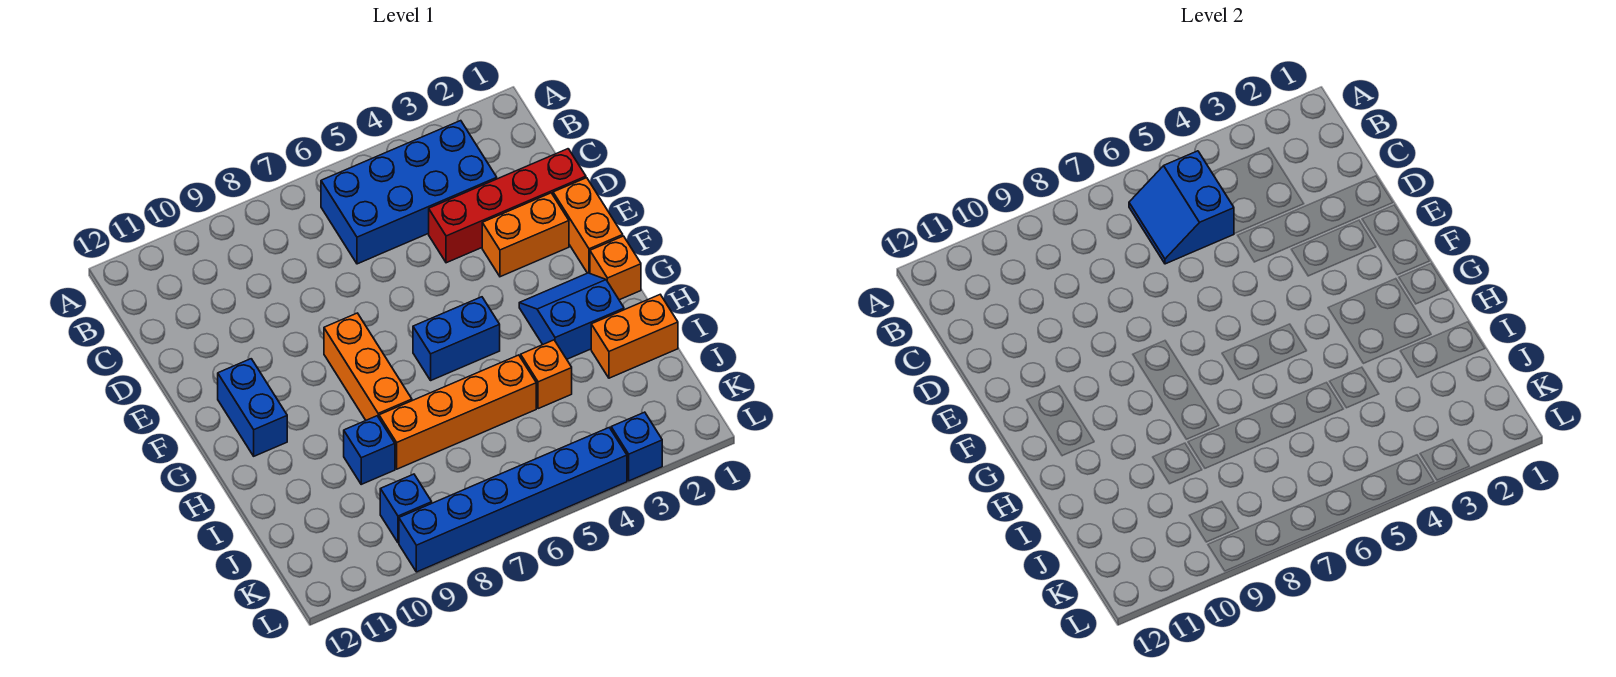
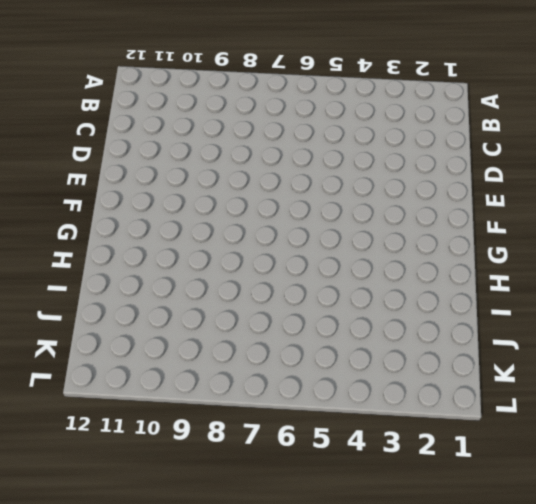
none -> blue 2x4 brick [321,121,497,264]
none -> red 1x4 brick [429,149,586,263]
none -> orange 1x2 brick [553,178,623,273]

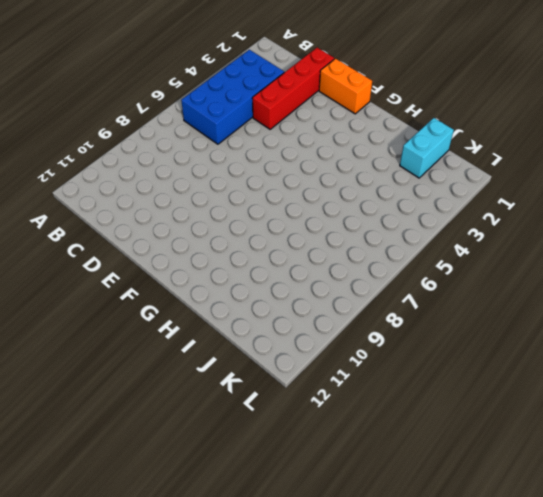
cyan 1x2 brick [400,118,454,178] -> none
none -> orange 1x2 brick [482,193,569,277]
none -> orange 1x3 brick [324,313,412,420]
none -> blue 1x2 brick [218,359,287,456]

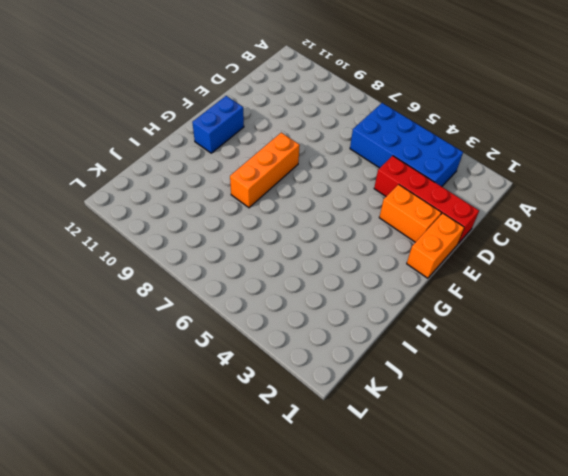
none -> orange 1x1 brick [590,236,641,300]
none -> blue 2x2 slope [519,273,624,359]
none -> blue 1x2 brick [413,297,500,380]

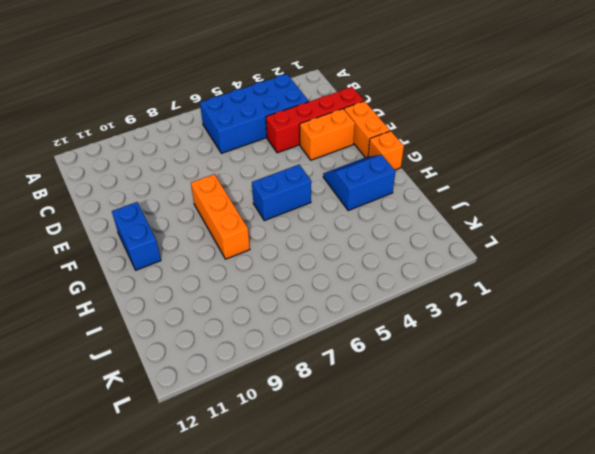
none -> orange 1x2 brick [591,295,678,378]
none -> orange 1x1 brick [521,340,572,409]
none -> orange 1x4 brick [379,355,536,469]

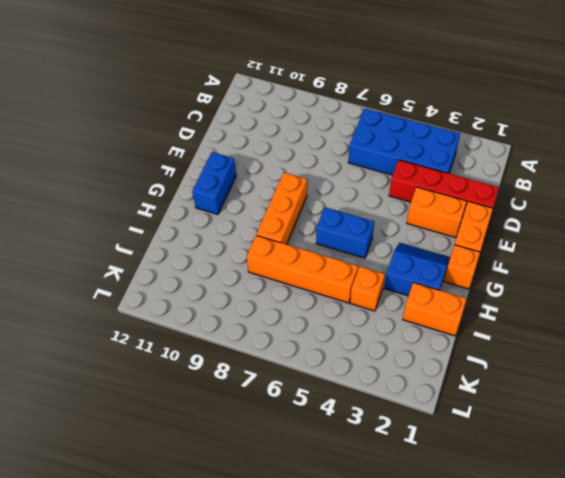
none -> blue 1x1 brick [344,416,395,484]
none -> blue 1x1 brick [380,474,432,543]
none -> blue 1x1 brick [611,412,662,481]

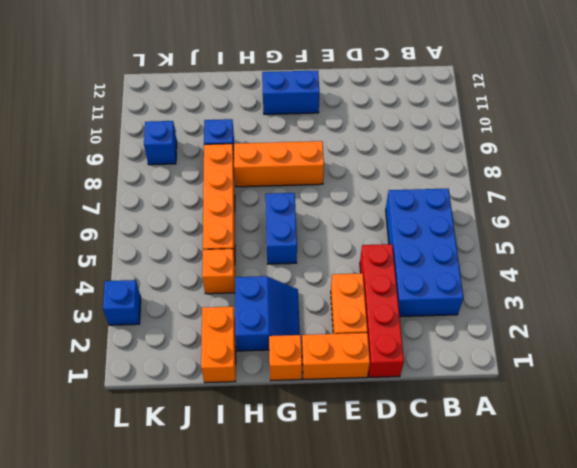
none -> blue 1x6 brick [399,428,627,572]
none -> blue 2x2 slope [1129,151,1234,264]

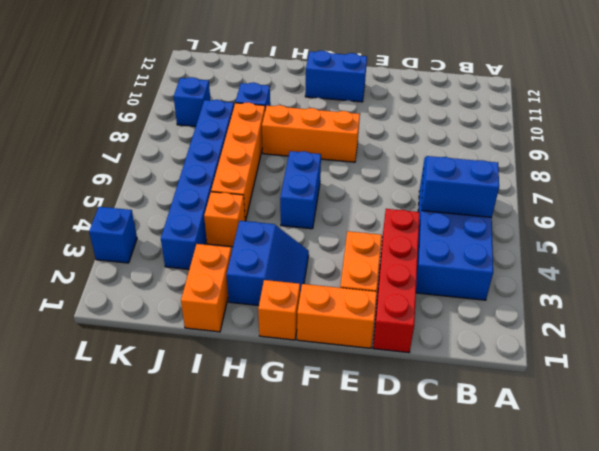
blue 1x6 brick [161,100,234,269] -> blue 1x6 brick moved to [399,428,627,572]

